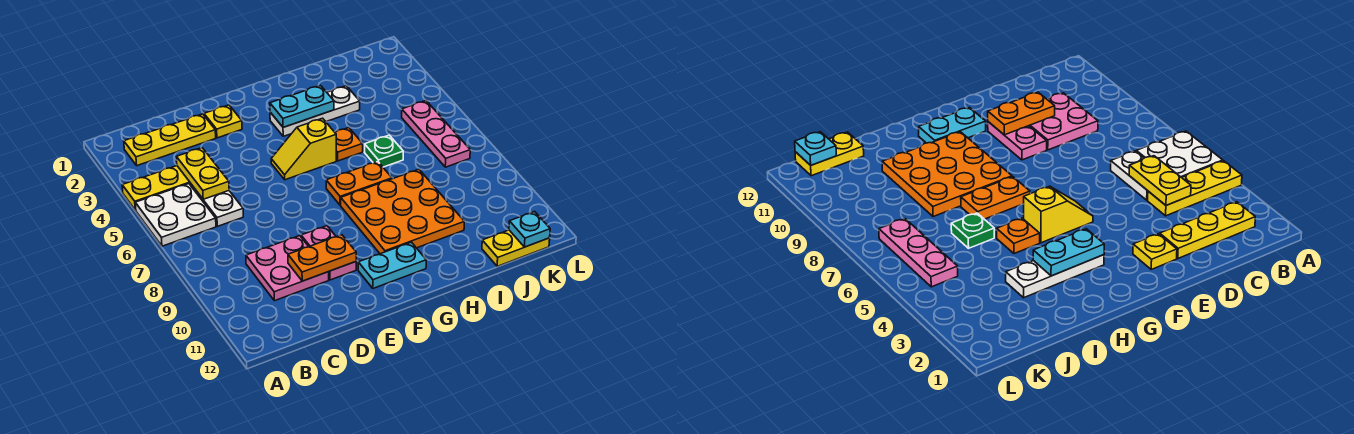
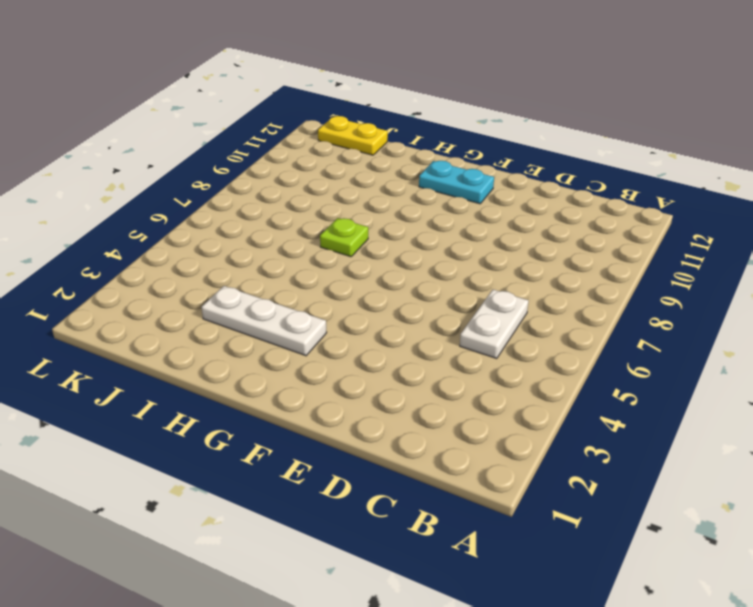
lime 1x1 plate [320,218,368,257] -> orange 1x2 plate [326,162,392,205]
none -> yellow 1x3 plate [122,166,190,210]
none -> white 2x2 plate [135,184,216,246]
none -> yellow 1x3 plate [124,114,216,166]

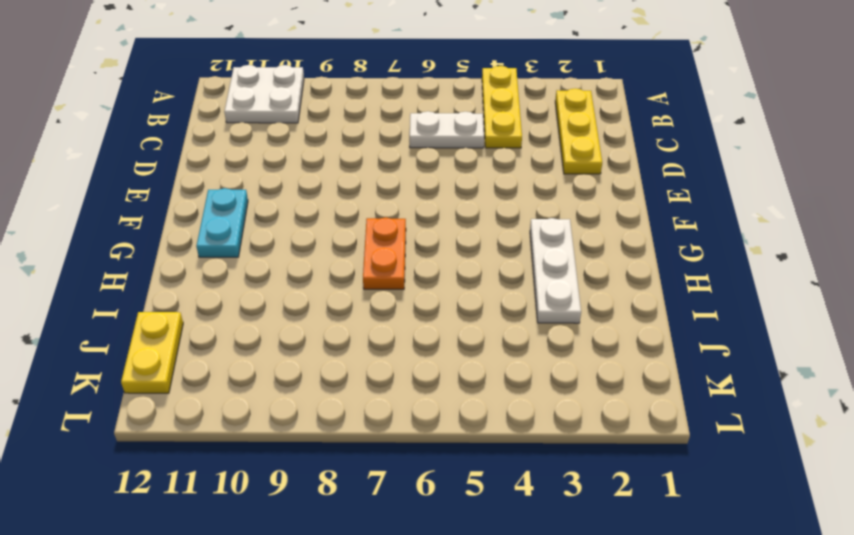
white 2x2 plate [224,65,304,123] -> white 2x2 plate moved to [135,184,216,246]
none -> pink 2x2 plate [246,236,329,301]
none -> yellow 1x1 plate [204,105,242,138]
none -> pink 1x2 plate [301,226,356,280]

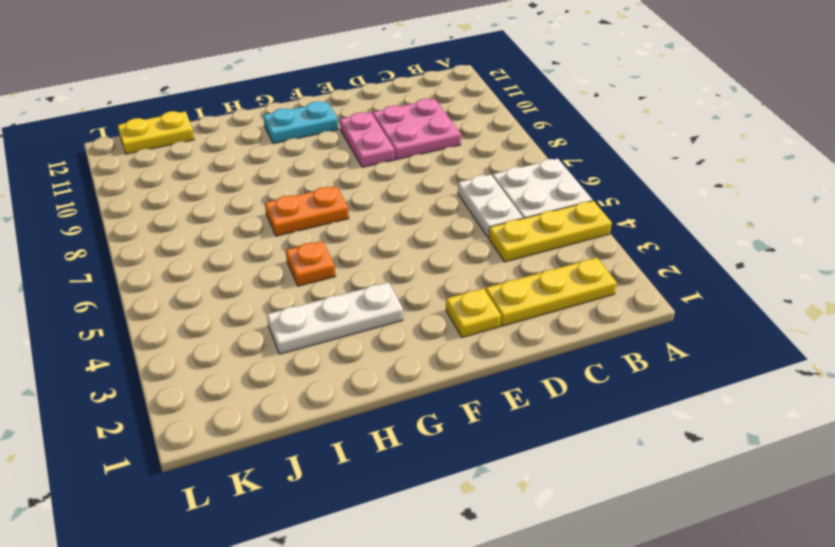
none -> yellow 1x2 slope [271,118,336,180]
none -> orange 3x3 plate [341,169,464,254]
none -> green 1x1 plate [364,135,403,167]

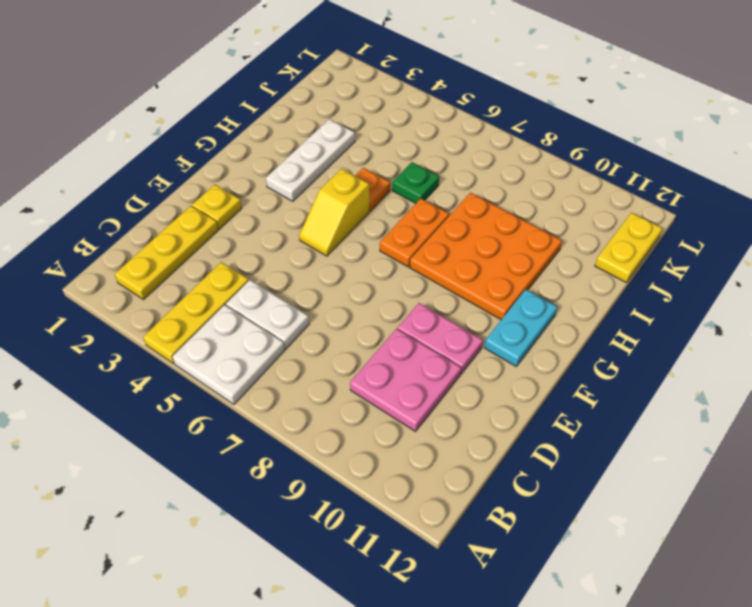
none -> pink 1x3 plate [402,101,470,167]
none -> yellow 1x2 plate [177,148,229,199]
none -> orange 1x2 plate [288,235,356,281]

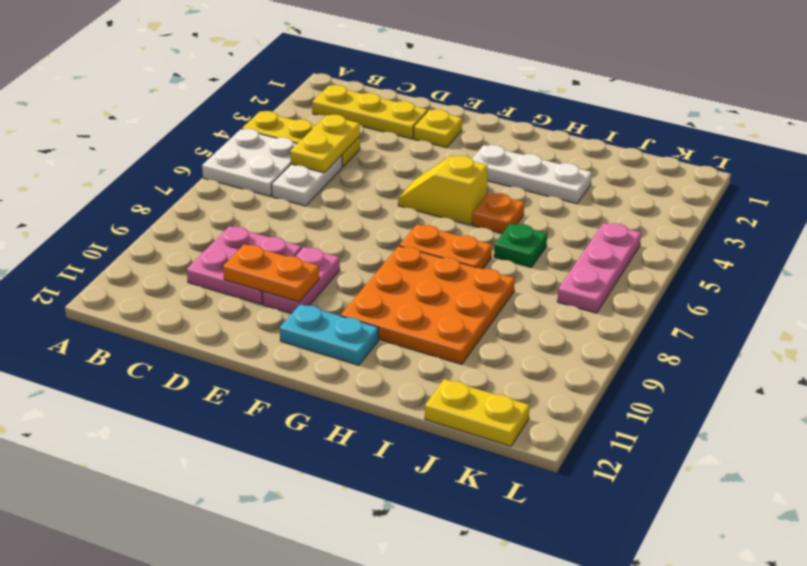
none -> cyan 1x2 plate [270,86,334,127]
none -> cyan 1x1 plate [509,212,550,247]

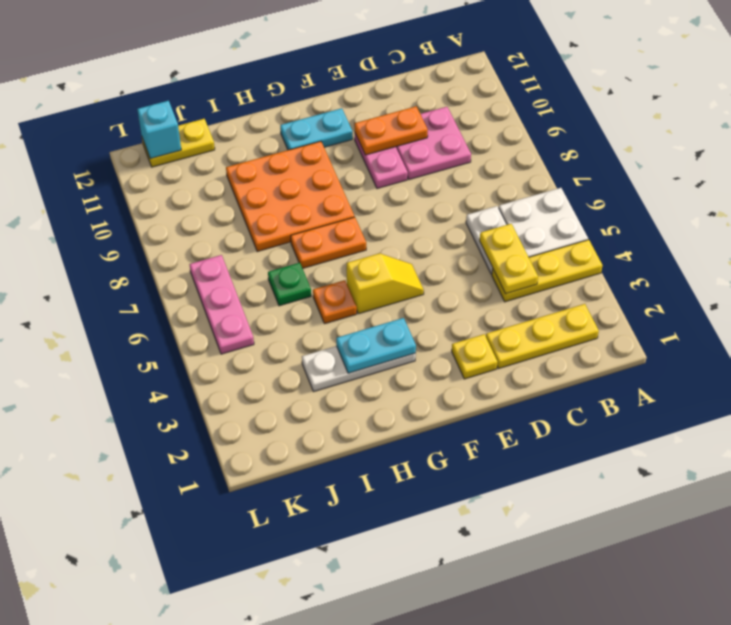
cyan 1x1 brick [137,101,181,159] -> cyan 1x1 plate [509,212,550,247]

